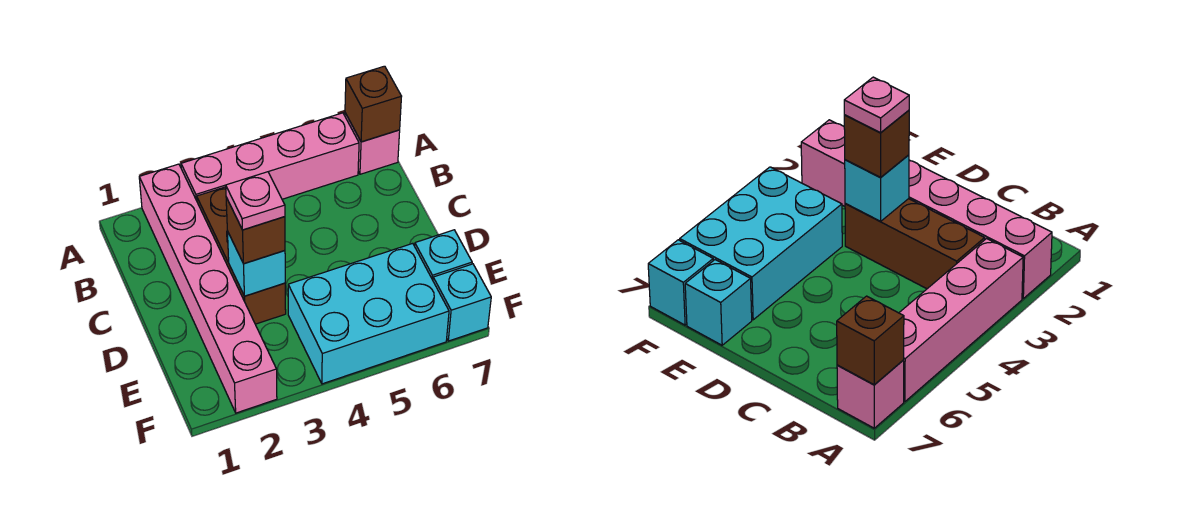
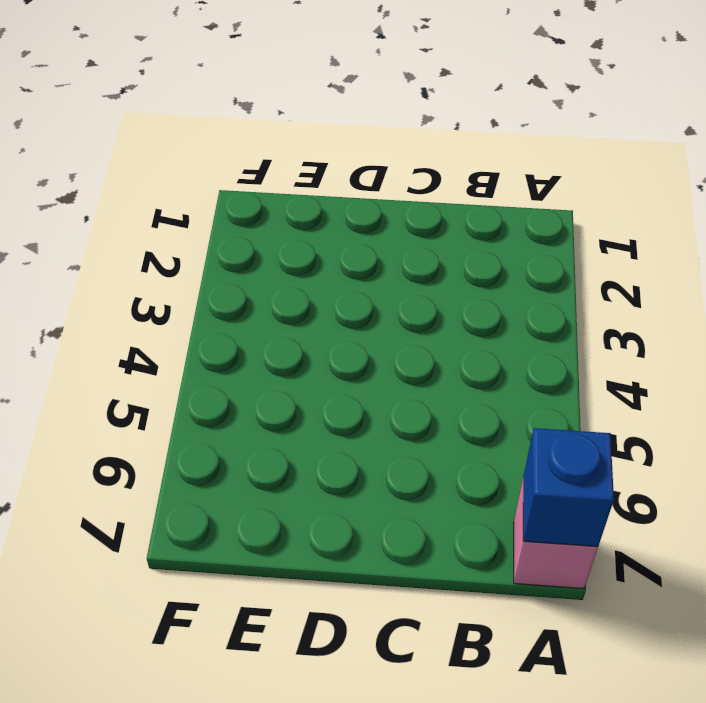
blue 1x1 brick [523,428,614,547] -> brown 1x1 brick [345,66,402,142]
none -> pink 1x6 brick [139,164,277,413]
none -> pink 1x4 brick [181,113,359,201]

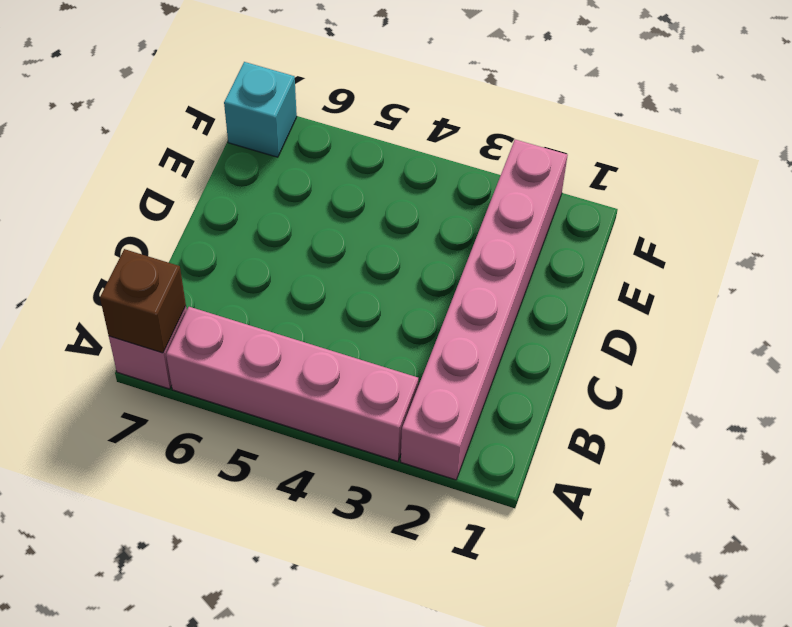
none -> brown 1x3 brick [197,187,286,324]
none -> cyan 2x3 brick [288,243,449,384]

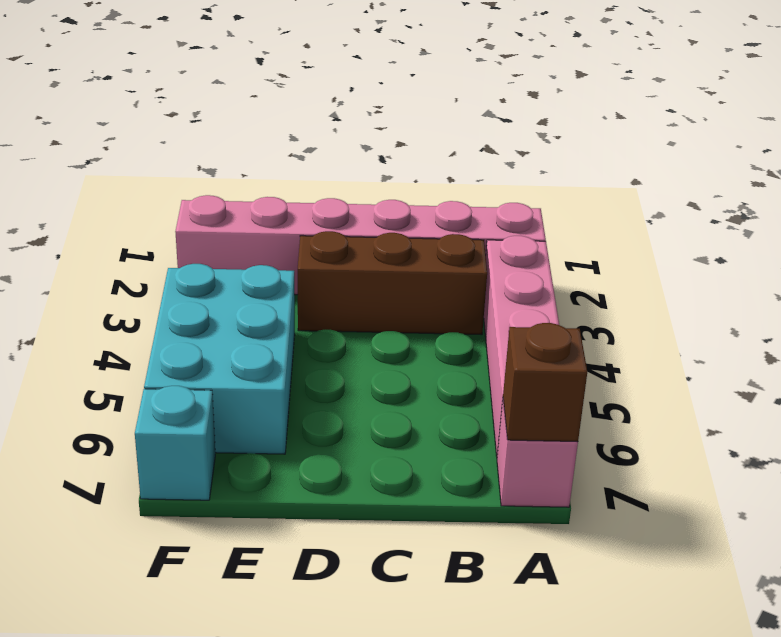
none -> cyan 1x1 brick [415,230,472,280]
none -> cyan 1x1 brick [227,231,285,296]

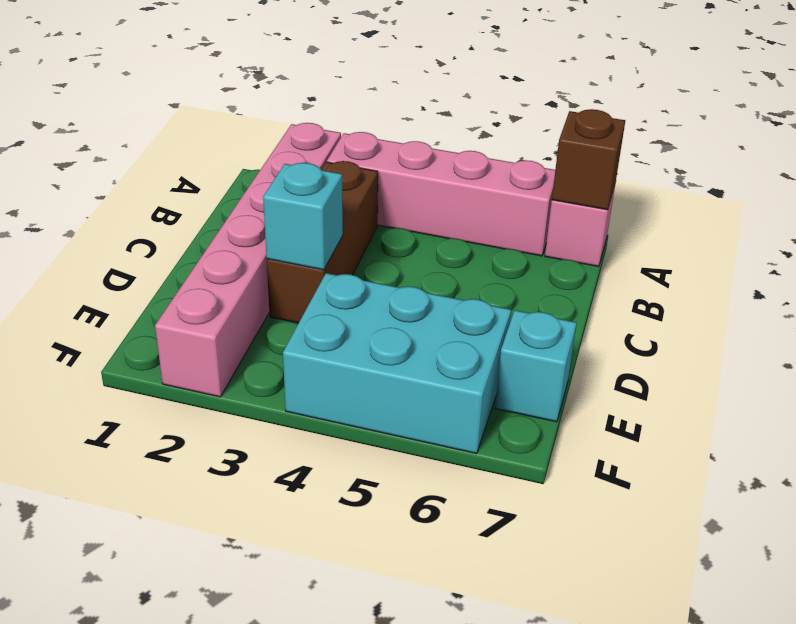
none -> cyan 1x1 brick [433,264,491,341]
none -> brown 1x1 brick [226,197,285,264]

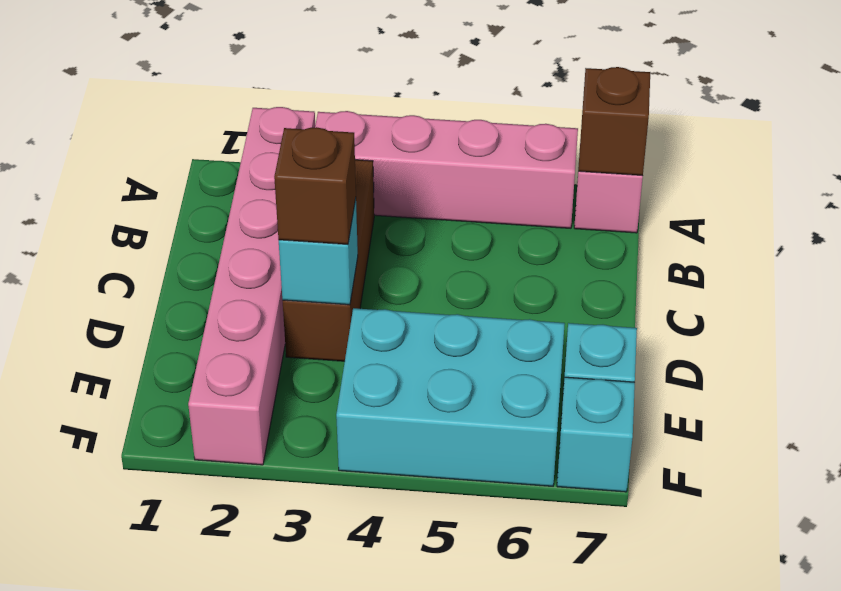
none -> pink 1x1 plate [226,172,285,230]

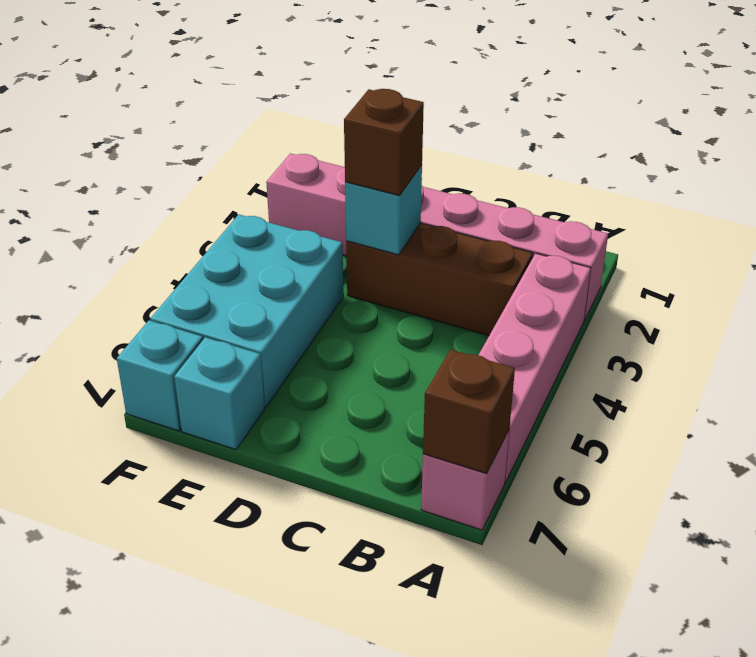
none -> pink 1x1 plate [226,172,285,230]

